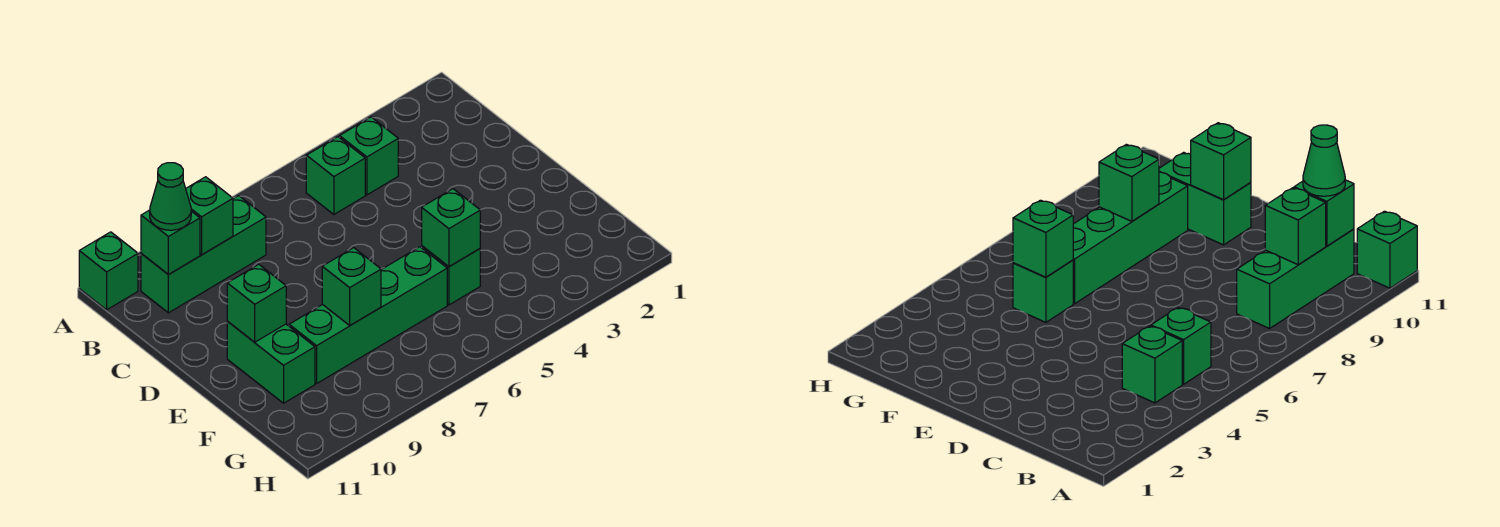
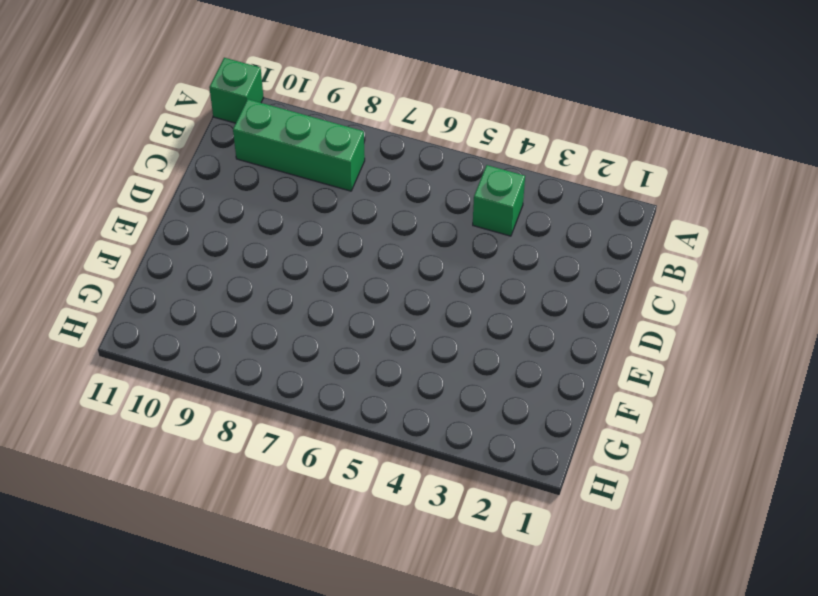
none -> green 1x1 brick [306,137,365,214]
none -> green 1x2 brick [227,322,315,403]
none -> green 1x1 brick [421,246,480,305]

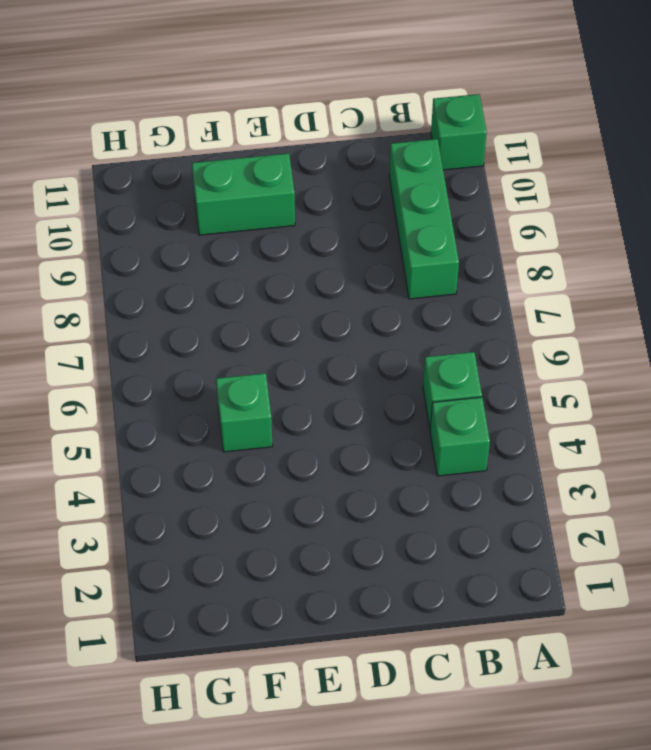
none -> green 1x4 brick [289,247,447,383]
none -> green 1x1 brick [186,177,233,255]
none -> green 1x1 brick [141,210,200,275]

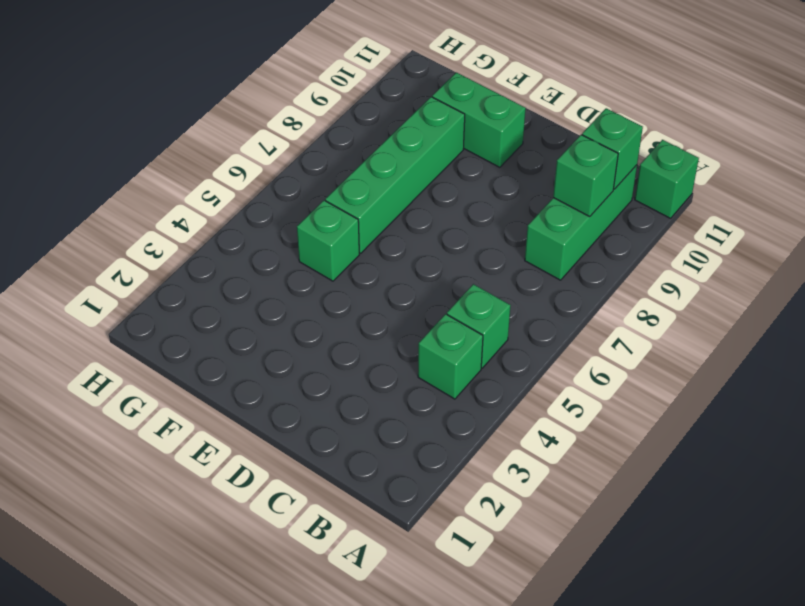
none -> green 1x1 brick [227,264,286,342]
none -> green 1x1 brick [422,189,480,267]
none -> green 1x1 brick [322,248,381,325]

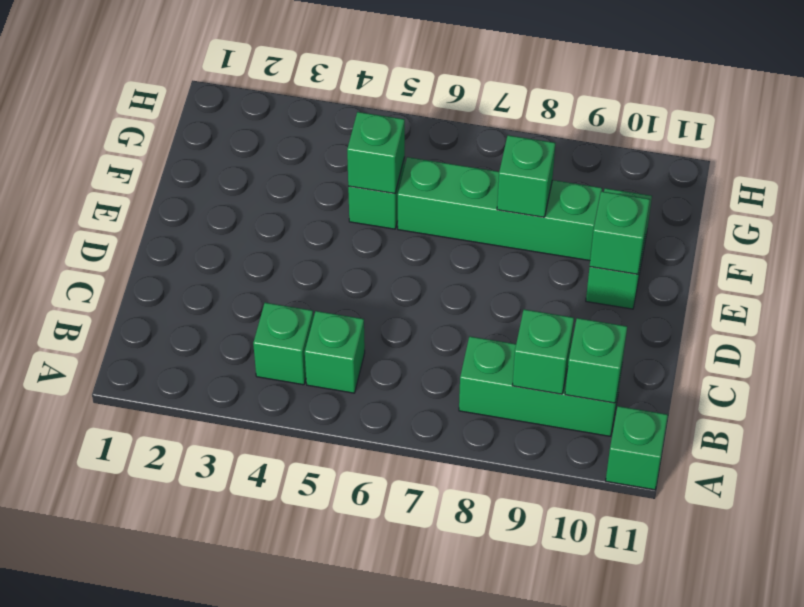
none -> green 1x1 cone [150,163,191,230]

